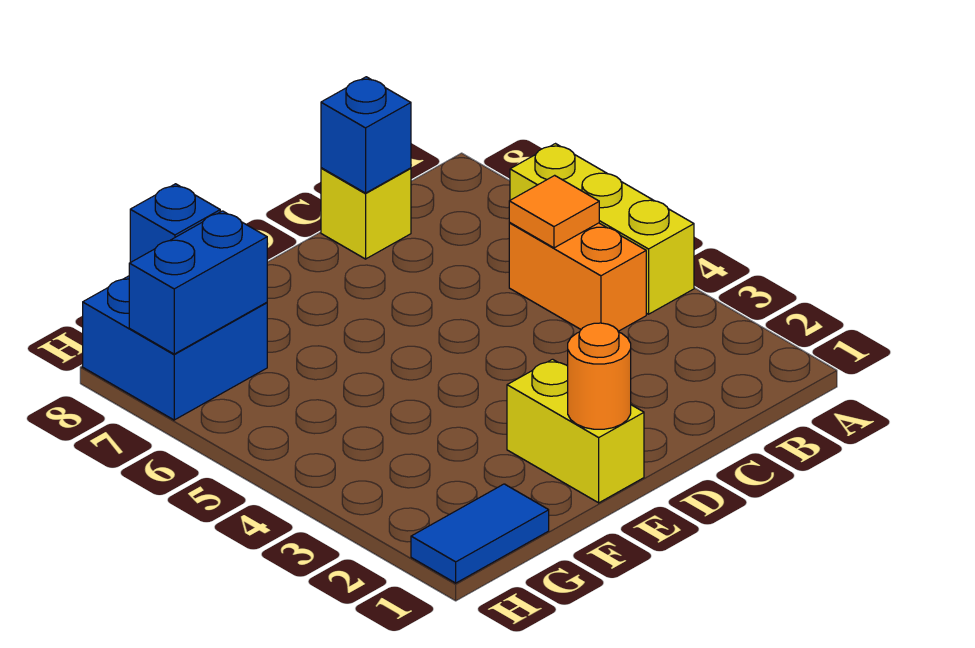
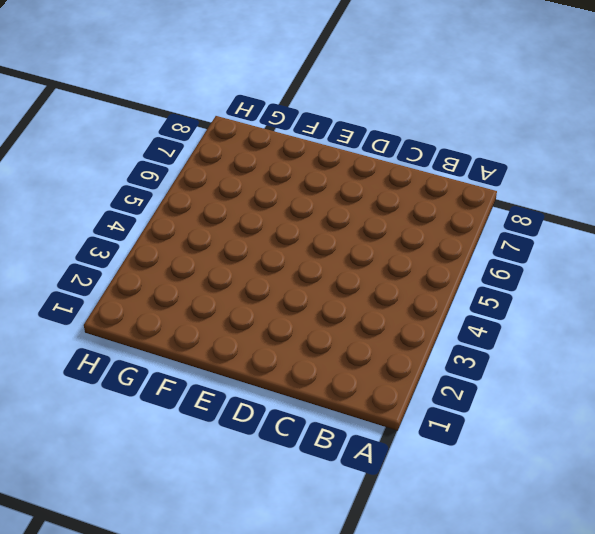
none -> yellow 1x3 brick [510,144,694,314]
none -> orange 1x2 brick [509,223,646,331]

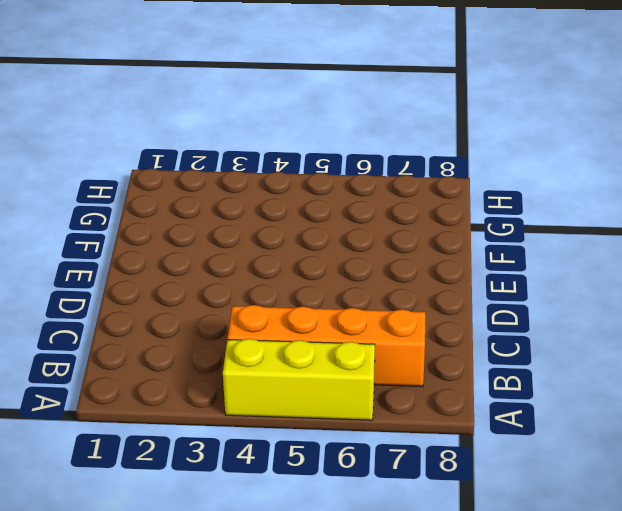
orange 1x4 brick [228,305,425,387] -> orange 1x2 brick [509,223,646,331]
none -> yellow 1x1 brick [321,168,411,259]
none -> yellow 1x2 brick [507,359,644,503]

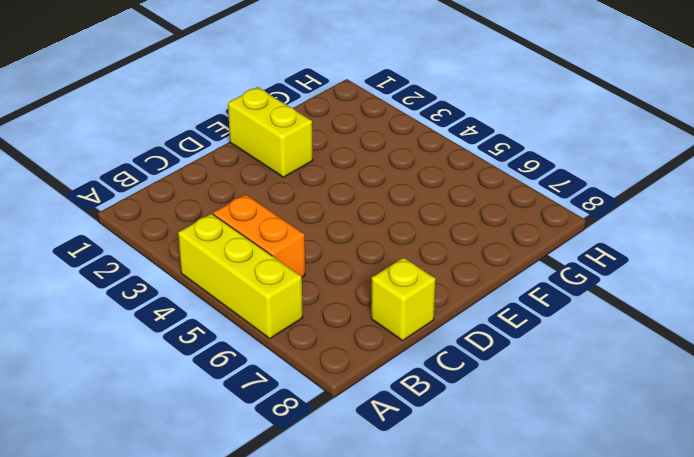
none -> blue 1x2 tile [411,484,549,583]
none -> blue 2x2 brick [83,276,267,420]

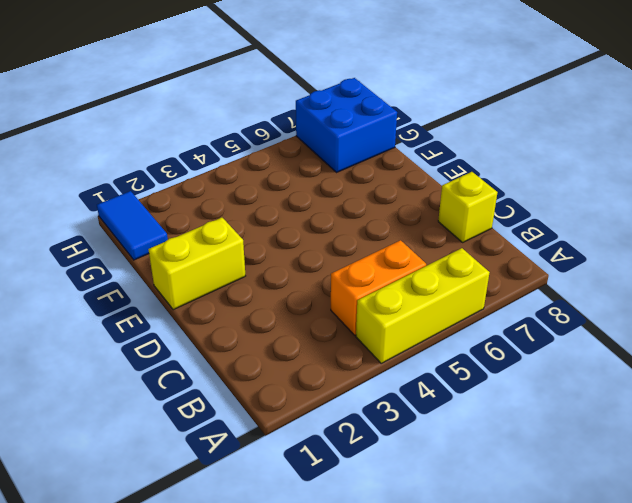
none -> orange 1x1 tile [509,175,599,248]
none -> blue 1x1 brick [321,77,411,193]

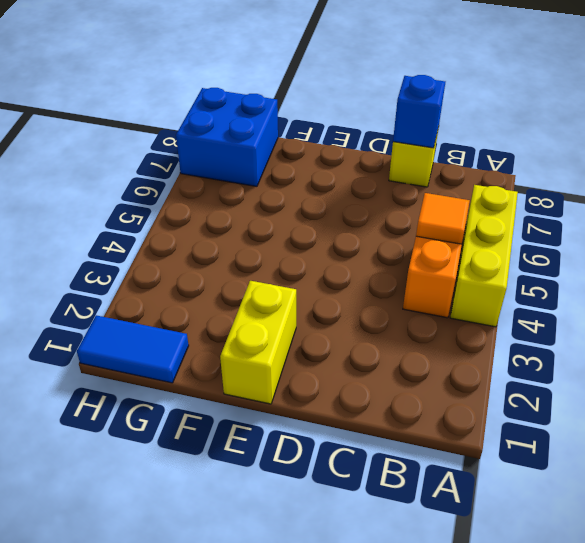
none -> orange 1x1 round brick [568,323,631,429]
none -> blue 1x2 brick [129,211,267,354]

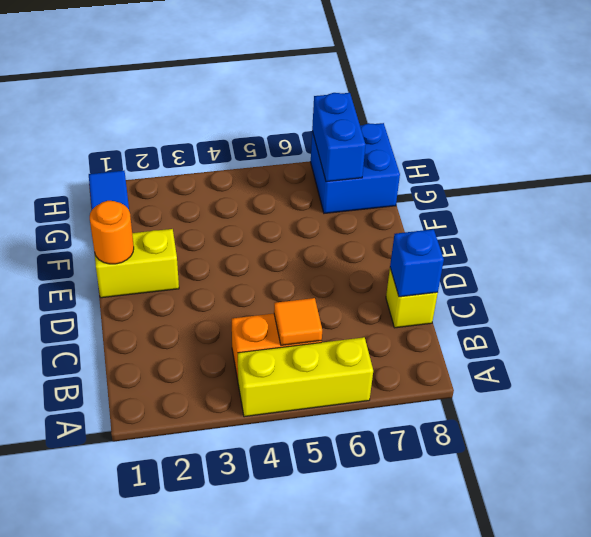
none -> blue 1x1 brick [130,184,220,262]

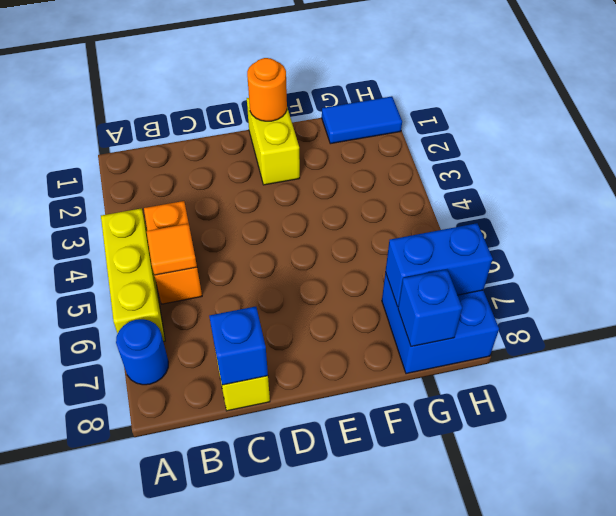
blue 1x1 round brick [116,319,168,385] -> none

